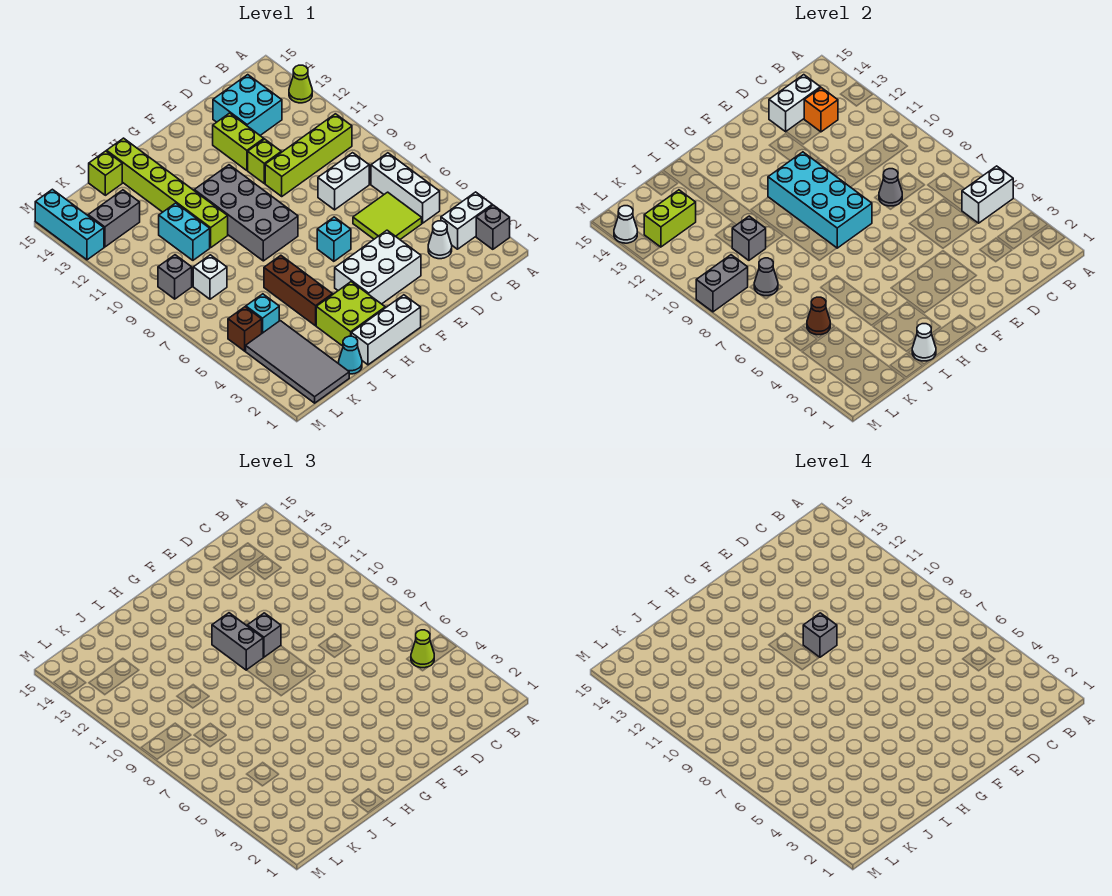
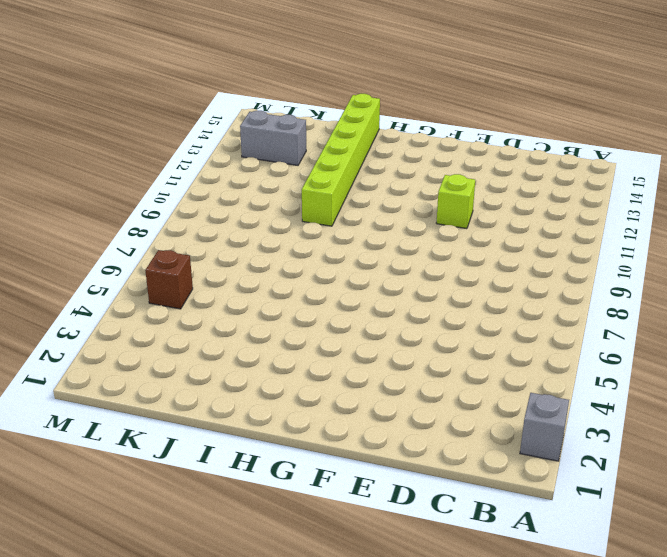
none -> white 1x2 brick [441,192,492,249]
none -> lime 1x1 cone [289,65,312,103]
none -> white 1x3 brick [371,153,440,223]
none -> lime 1x4 brick [265,114,352,196]

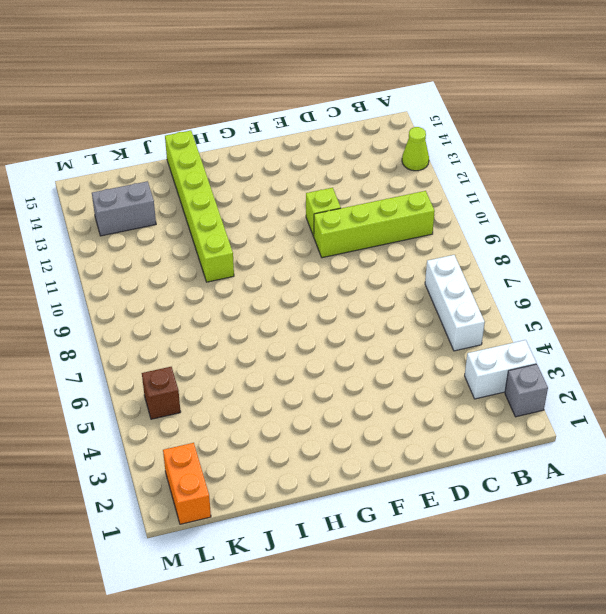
orange 1x2 brick [163,443,211,524] -> grey 2x4 tile [246,321,349,403]
none -> white 1x1 cone [428,221,452,259]
none -> lime 2x2 tile [353,192,422,239]
none -> white 1x2 brick [318,153,369,210]
none -> cyan 2x2 brick [213,75,282,135]

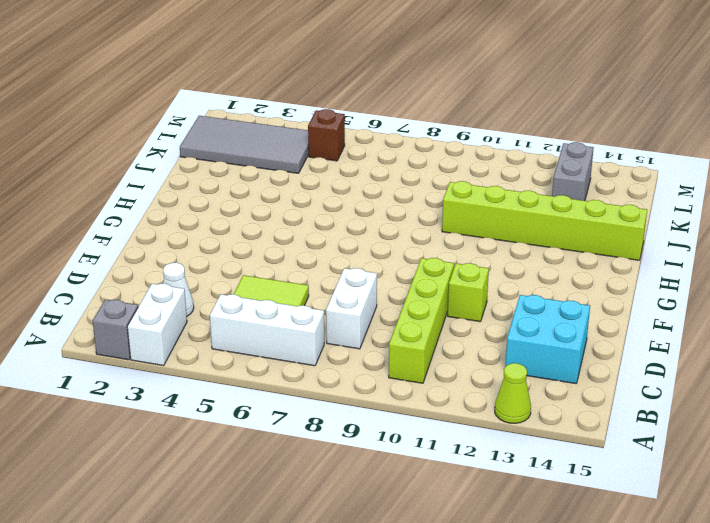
none -> white 2x3 brick [335,230,421,304]
none -> lime 1x2 brick [213,113,264,170]
none -> cyan 1x1 brick [317,217,351,261]
none -> white 1x3 brick [351,295,421,365]

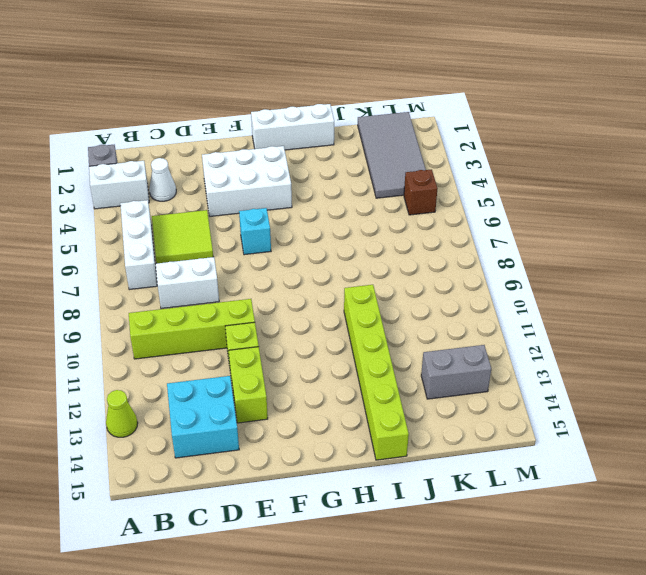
none -> grey 2x4 brick [194,165,298,261]
none -> lime 2x2 brick [316,282,385,346]
none -> brown 1x3 brick [264,255,333,326]
none -> cyan 1x1 cone [339,336,362,374]

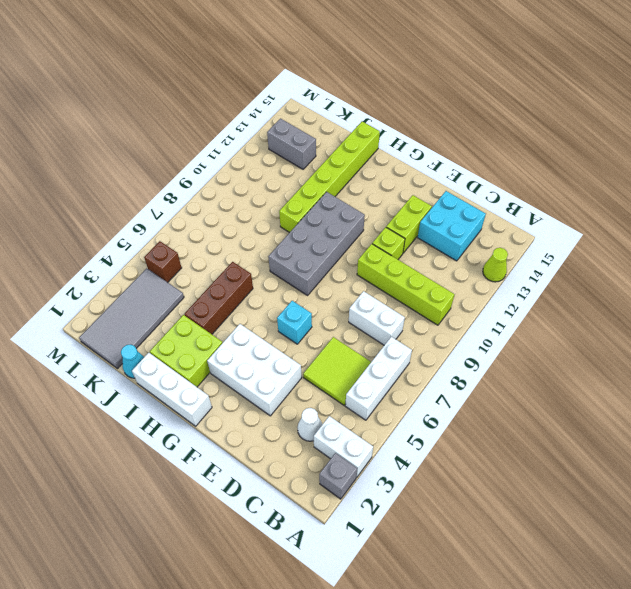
none -> cyan 1x2 brick [159,203,210,260]
none -> lime 1x1 brick [89,151,122,195]
none -> cyan 1x1 brick [246,294,279,333]
none -> white 1x1 brick [193,255,227,299]

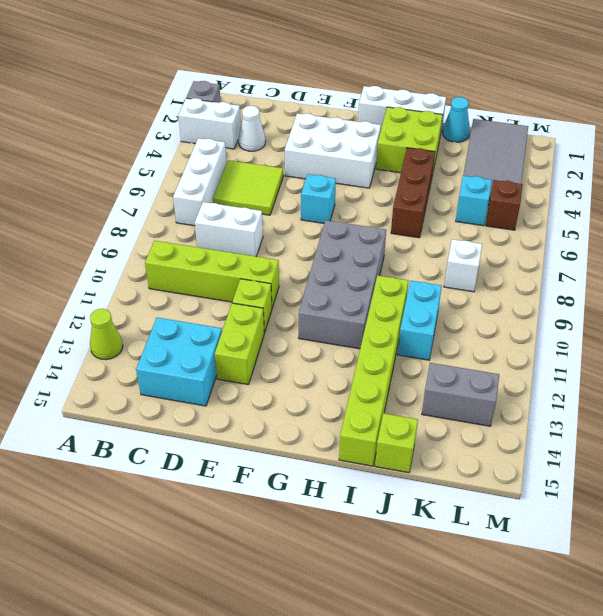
none -> grey 1x1 brick [158,255,192,299]
none -> cyan 1x3 brick [35,189,104,260]
none -> white 1x2 brick [962,166,1013,223]
none -> orange 1x1 brick [804,88,838,132]

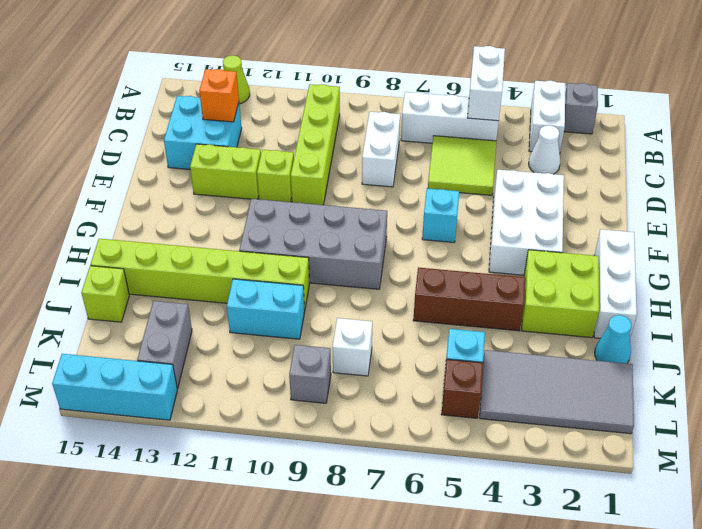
none -> white 1x2 brick [769,75,820,132]
none -> grey 1x1 cone [879,169,902,206]
none -> cyan 2x4 brick [768,152,872,248]
none -> white 1x1 cone [912,324,936,361]

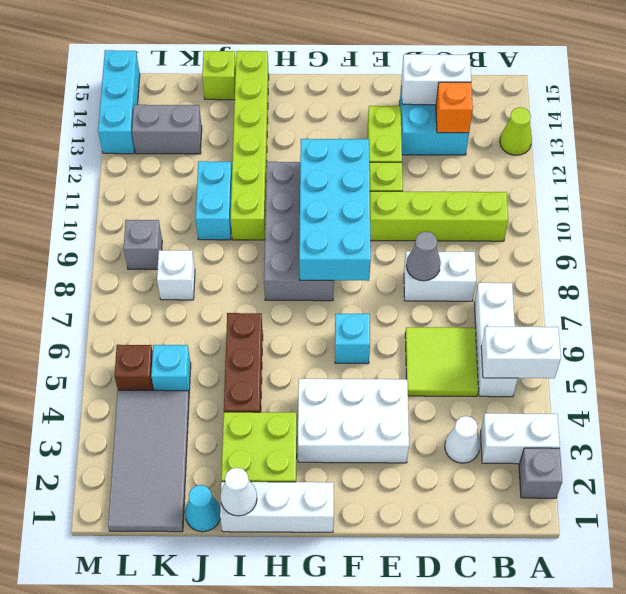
none -> grey 1x1 brick [732,216,766,260]
none -> brown 1x1 cone [807,297,830,335]
none -> grey 1x1 cone [754,258,778,296]
none -> lime 1x2 brick [644,190,696,247]

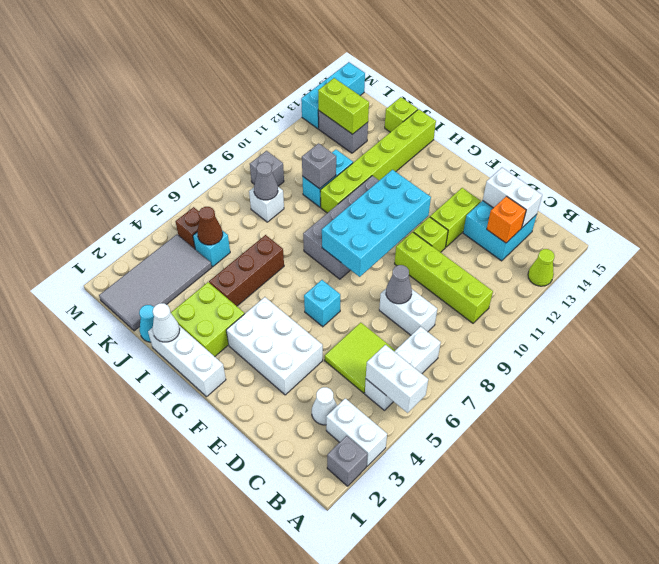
none -> grey 1x2 brick [696,255,748,312]
none -> white 1x1 cone [614,206,637,243]
none -> lime 1x1 cone [411,630,434,668]
none -> grey 1x1 brick [247,613,281,657]

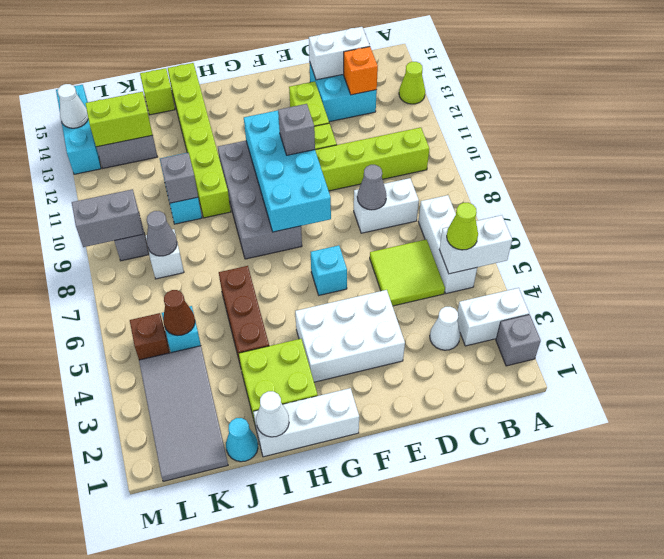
none -> grey 1x2 brick [212,613,263,670]
none -> grey 1x1 brick [803,613,837,657]

